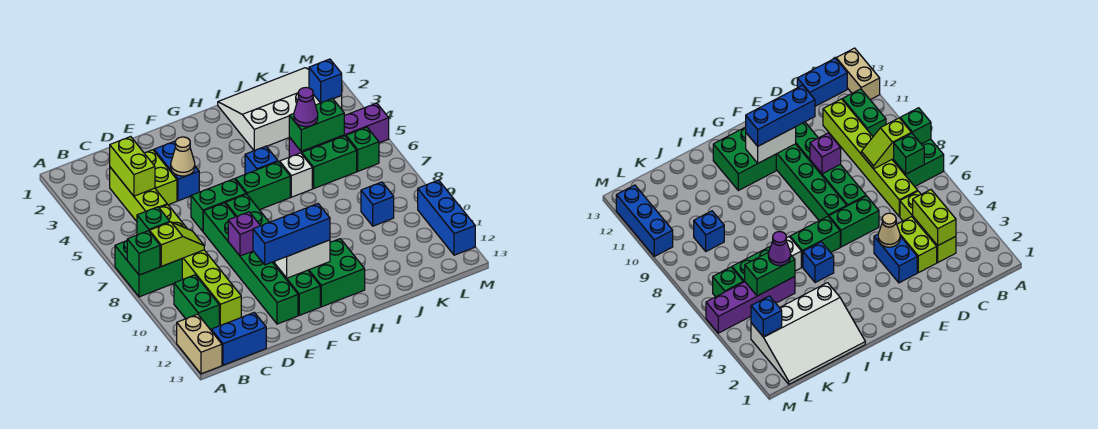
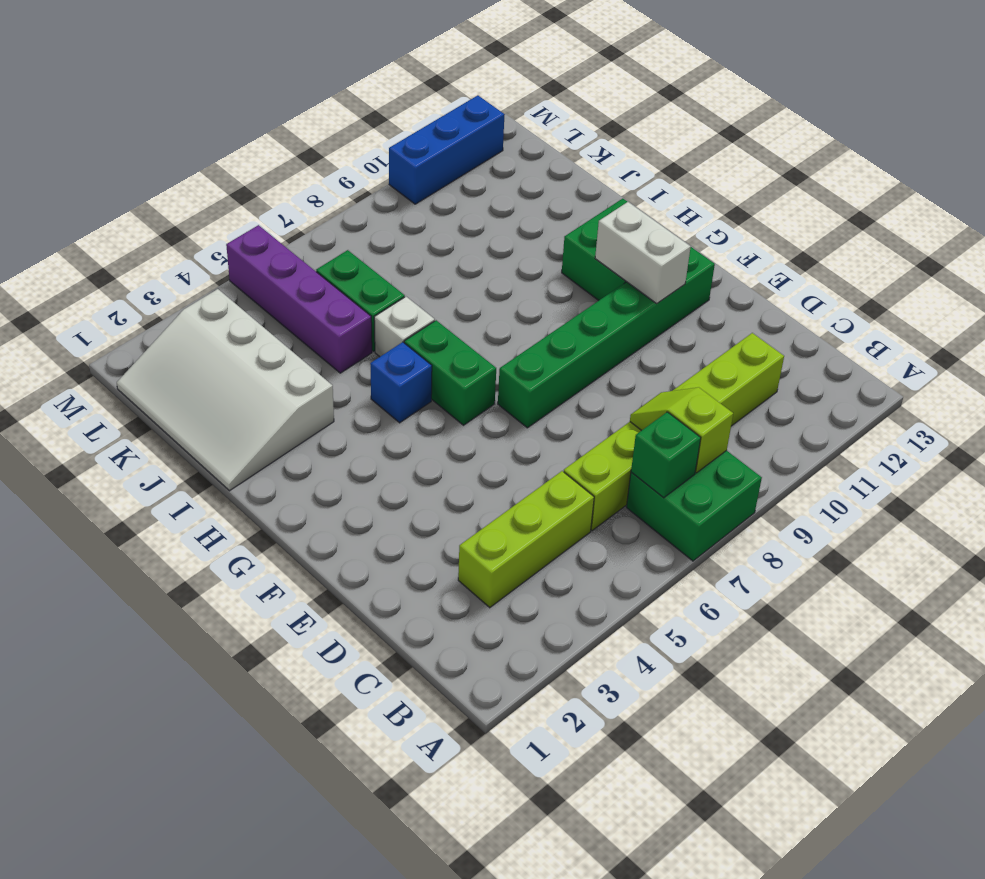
none -> tan 1x2 brick [177,314,222,374]
none -> green 1x2 brick [174,275,219,330]
none -> blue 1x2 brick [211,313,266,365]
none -> lime 1x2 brick [144,150,177,205]

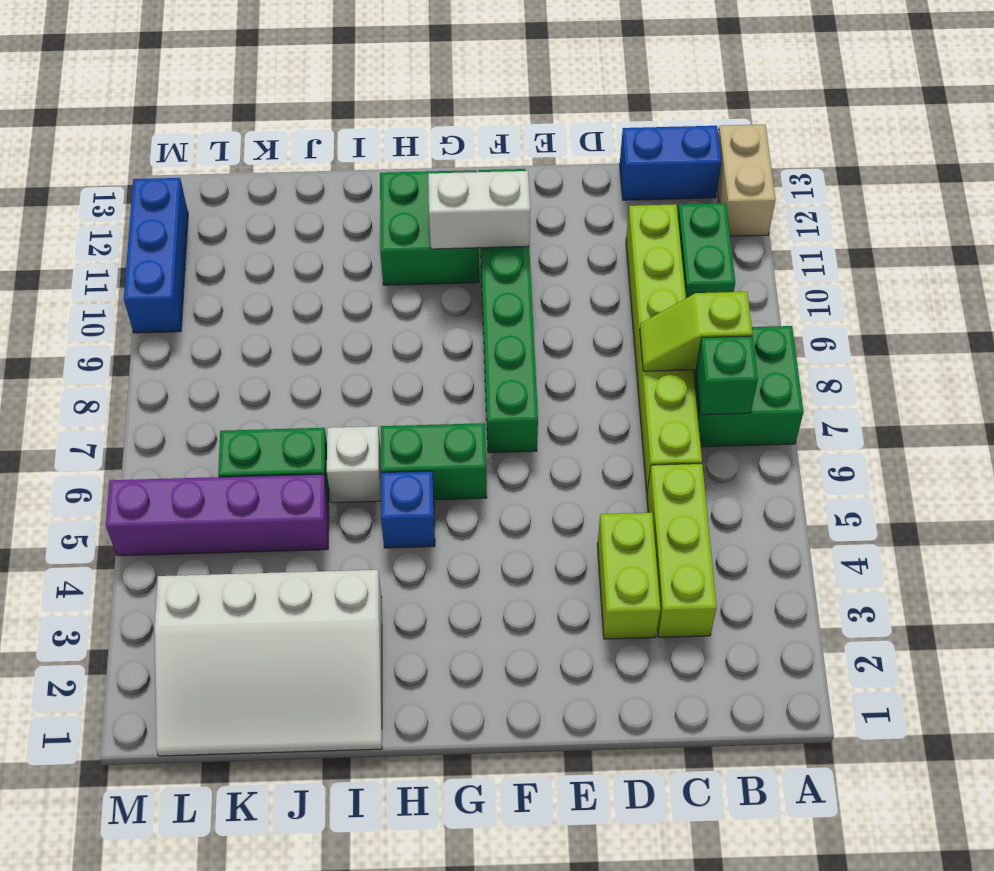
none -> blue 1x2 brick [154,141,199,201]
none -> green 1x2 brick [191,179,246,231]
none -> green 1x6 brick [203,203,298,324]
none -> blue 1x1 brick [361,182,394,226]

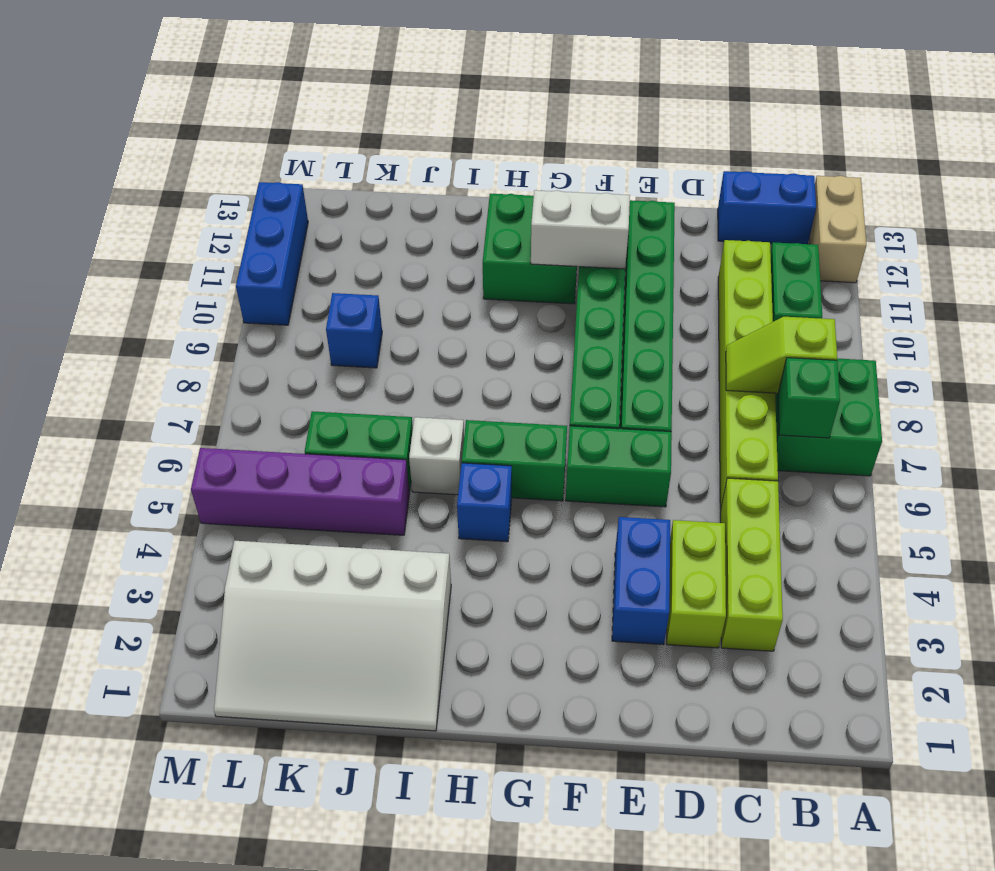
none -> green 1x1 brick [346,127,379,171]
none -> green 1x1 brick [127,231,160,275]
none -> lime 1x2 brick [110,137,155,196]
none -> tan 1x1 cone [171,137,195,176]

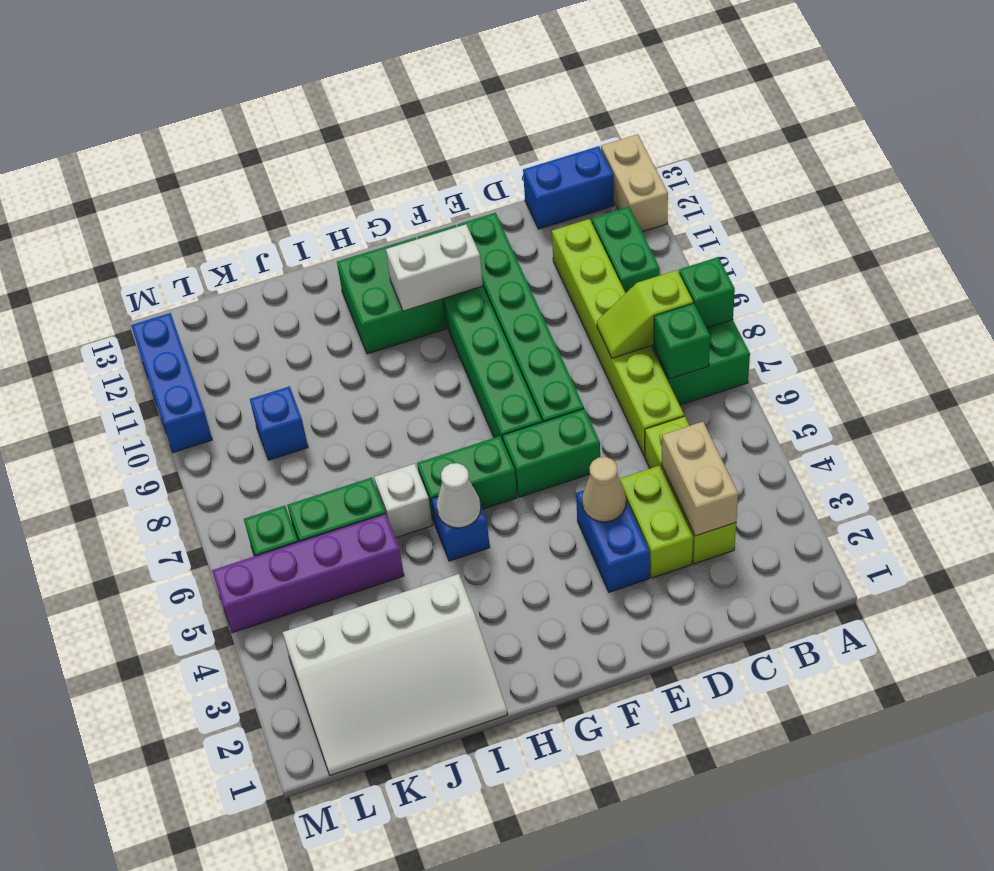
tan 1x2 brick [662,422,738,536] -> lime 1x2 brick [110,137,155,196]
white 1x1 cone [437,463,481,528] -> none
none -> purple 1x1 brick [228,212,260,256]
none -> green 1x2 brick [289,99,344,151]
none -> blue 1x1 brick [309,59,342,103]
none -> blue 1x3 brick [253,204,330,265]

